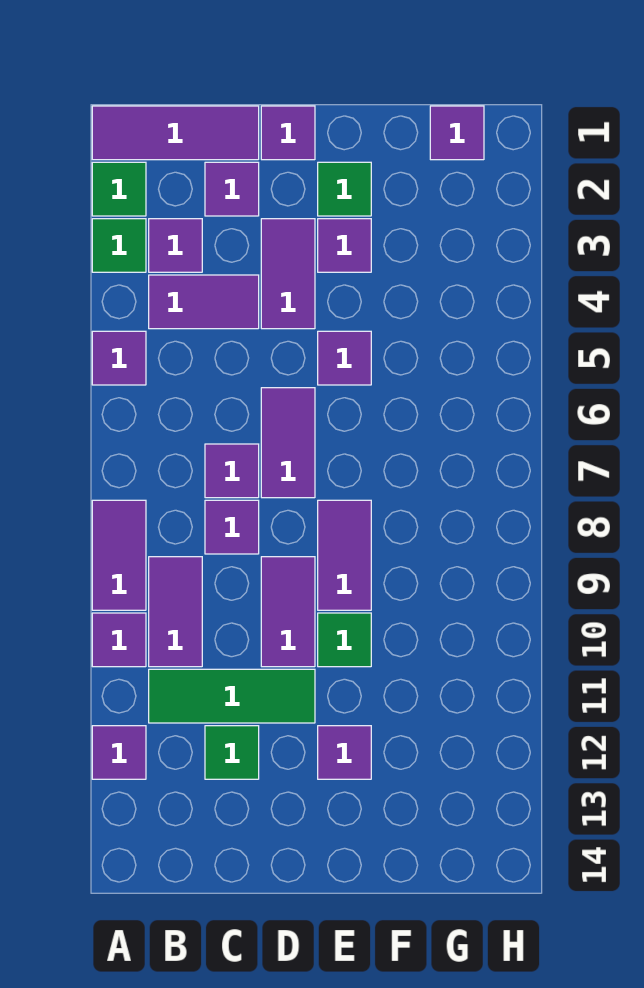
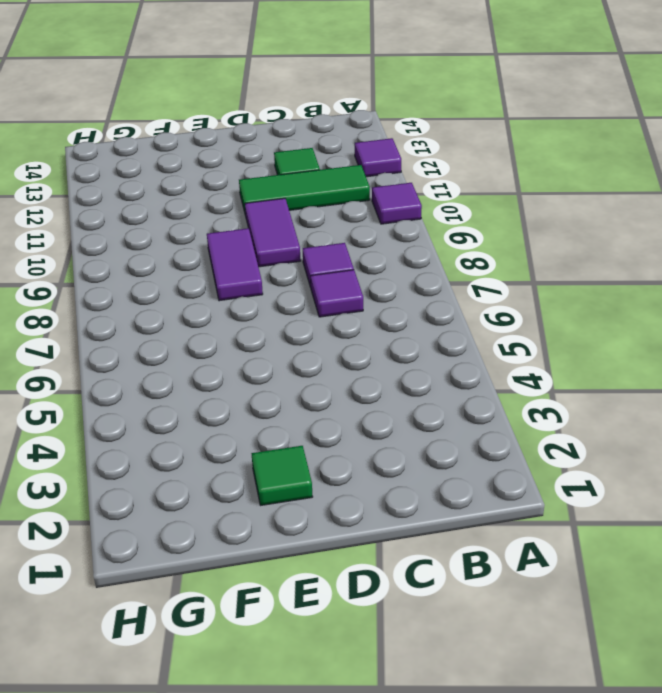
none -> purple 1x3 tile [92,106,259,160]
none -> green 1x1 tile [92,162,146,216]
none -> green 1x1 tile [92,219,146,272]

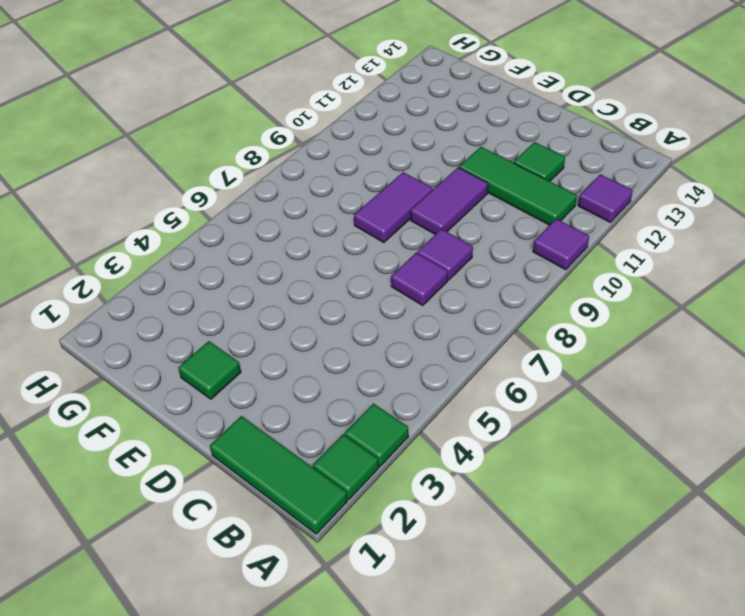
green 1x3 tile [210,416,347,534] -> purple 1x3 tile [92,106,259,160]
none -> purple 1x1 tile [92,331,146,385]
none -> purple 1x2 tile [92,500,146,610]
none -> purple 1x1 tile [149,219,202,272]

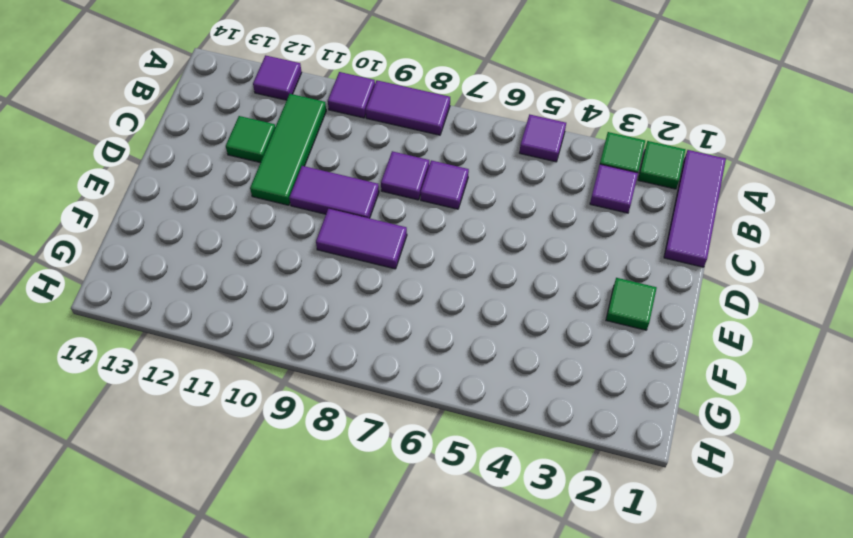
none -> purple 1x2 tile [149,275,259,329]
none -> purple 1x2 tile [149,557,202,667]
none -> purple 1x1 tile [205,162,259,216]

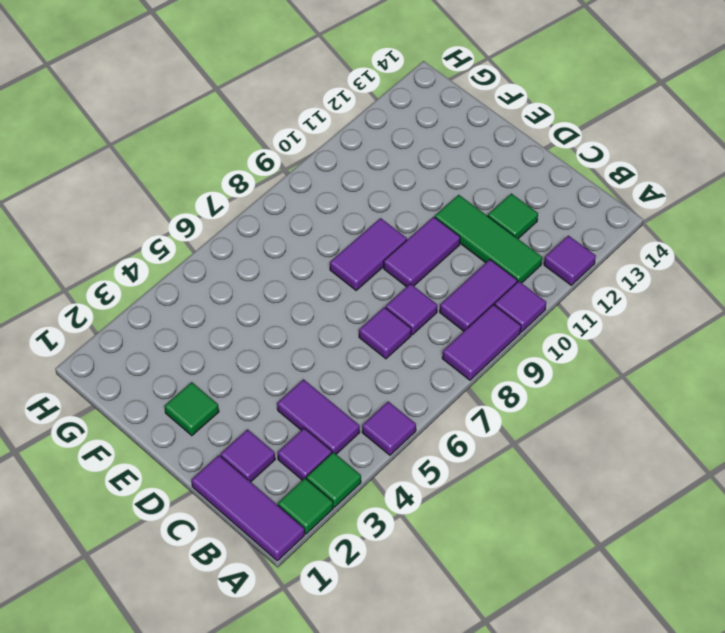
none -> purple 1x1 tile [261,106,315,160]
none -> purple 1x2 tile [261,219,315,329]
none -> purple 1x2 tile [261,388,315,498]

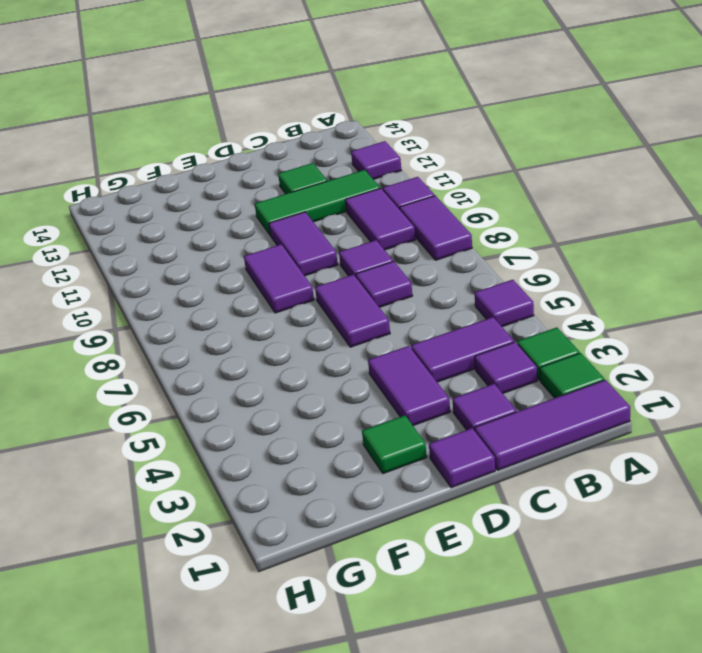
none -> purple 1x1 tile [318,219,371,272]
none -> purple 1x1 tile [318,331,371,385]
none -> green 1x1 tile [318,613,371,667]

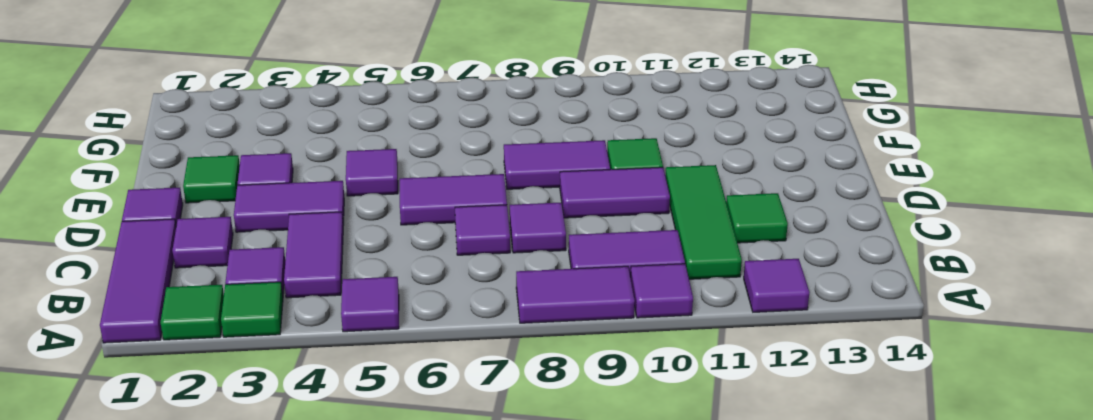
none -> purple 1x1 tile [318,726,371,779]
none -> purple 1x1 tile [430,106,484,160]

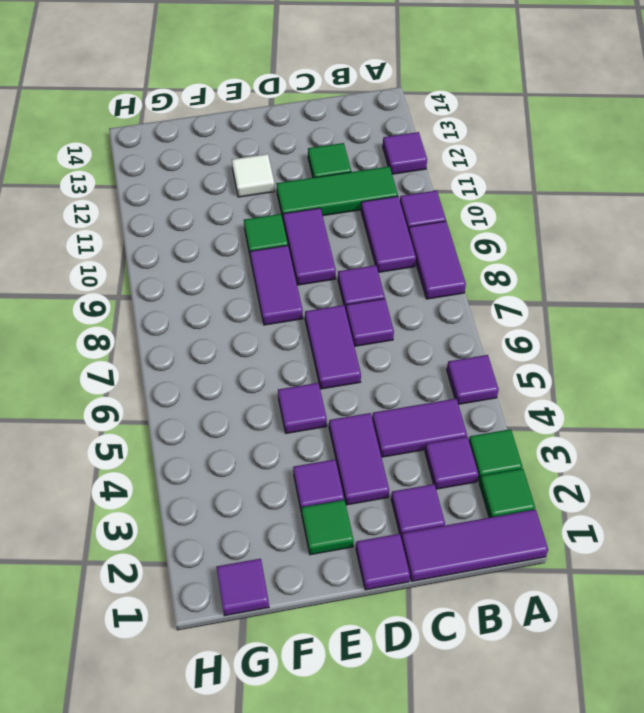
white 1x1 tile [232,154,275,197] -> purple 1x1 tile [318,726,371,779]

